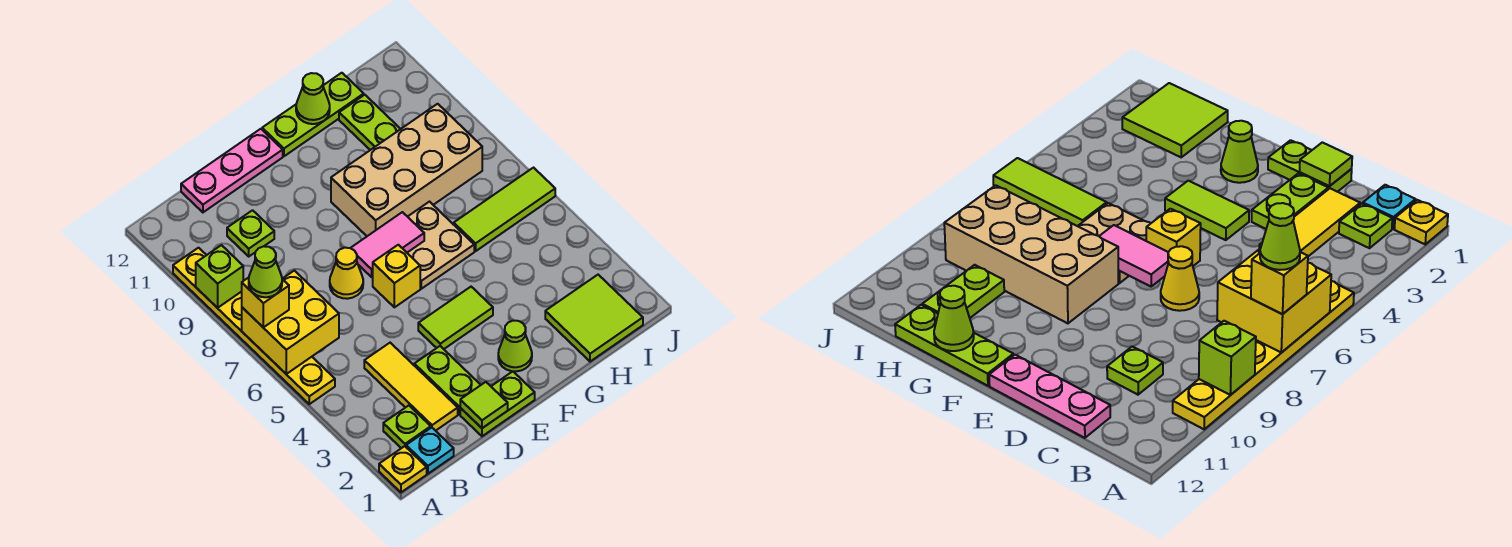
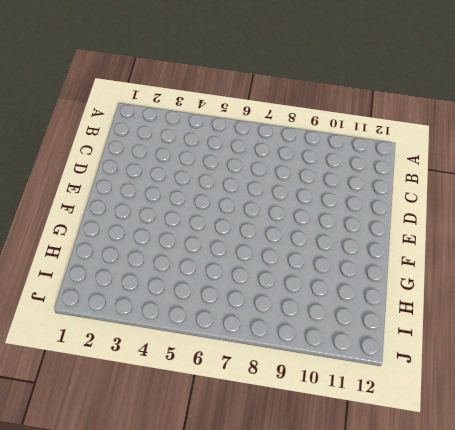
none -> yellow 1x1 plate [379,446,427,492]
none -> yellow 1x6 plate [173,248,335,404]
none -> cyan 1x1 plate [406,428,454,474]

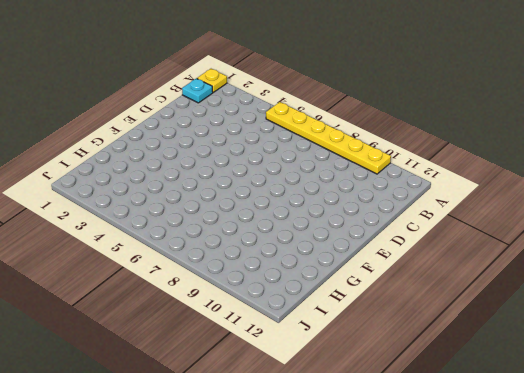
none -> lime 1x1 plate [383,406,431,448]
none -> yellow 1x3 tile [364,343,458,431]
none -> lime 1x1 plate [227,210,274,256]

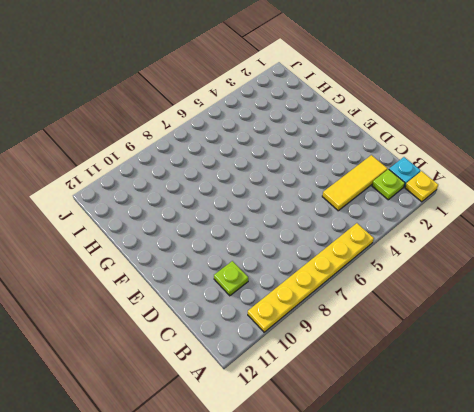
none -> pink 1x3 plate [181,129,283,212]
none -> lime 1x2 plate [460,371,535,436]
none -> lime 1x2 plate [414,346,480,414]

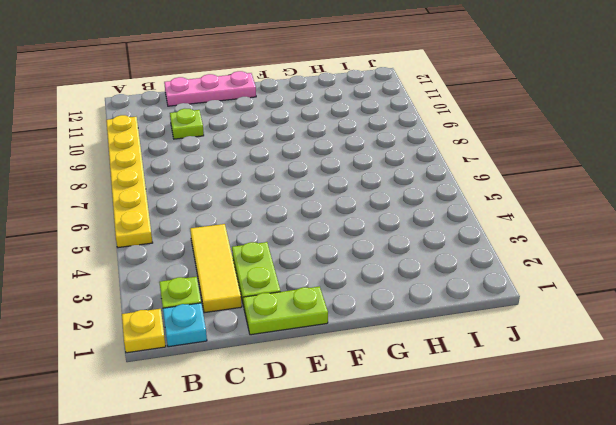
none -> yellow 1x1 cone [330,248,363,299]
none -> lime 1x2 tile [418,287,493,349]
none -> yellow 1x1 brick [373,245,420,307]

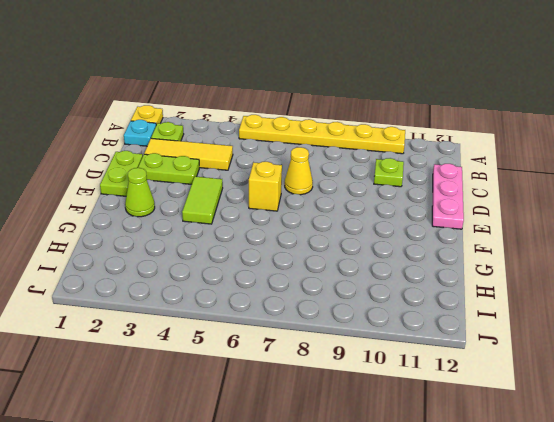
none -> tan 2x2 plate [408,202,474,289]
none -> tan 2x4 brick [331,104,482,236]
none -> lime 1x3 plate [262,73,364,156]

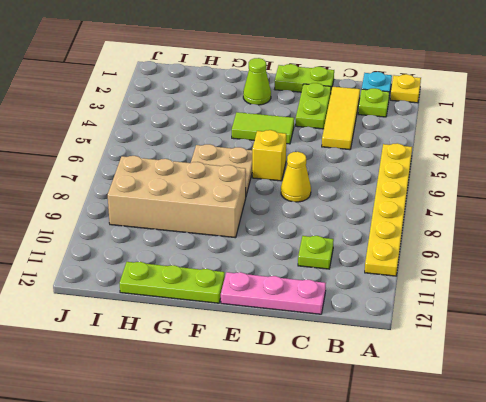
none -> lime 2x2 tile [545,275,643,362]
none -> lime 1x3 tile [454,168,555,251]
none -> lime 1x2 plate [339,95,400,150]

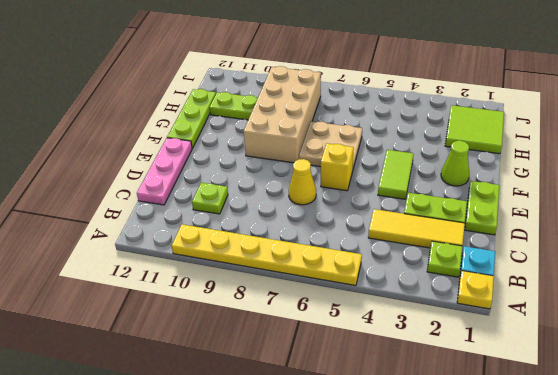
none -> lime 1x3 tile [454,168,555,251]
none -> yellow 2x2 brick [242,271,339,374]
none -> lime 1x1 brick [196,245,243,308]

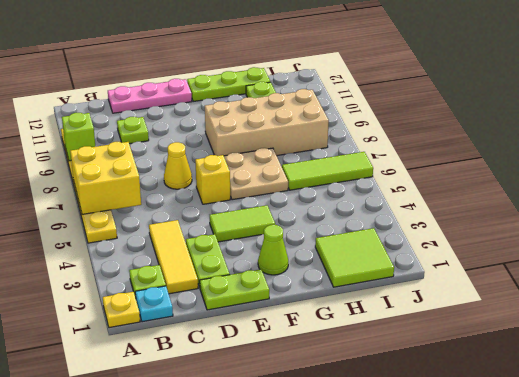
none -> lime 1x1 tile [460,382,508,428]
none -> pink 1x2 tile [351,212,424,277]
none -> lime 1x1 cone [296,73,330,124]

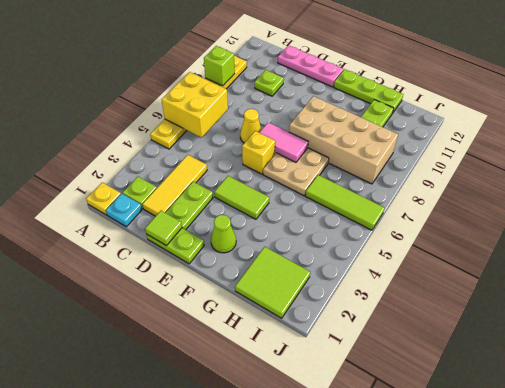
none -> lime 1x1 cone [296,73,330,124]
none -> yellow 1x1 brick [242,278,289,327]
none -> lime 1x1 cone [249,246,282,297]

